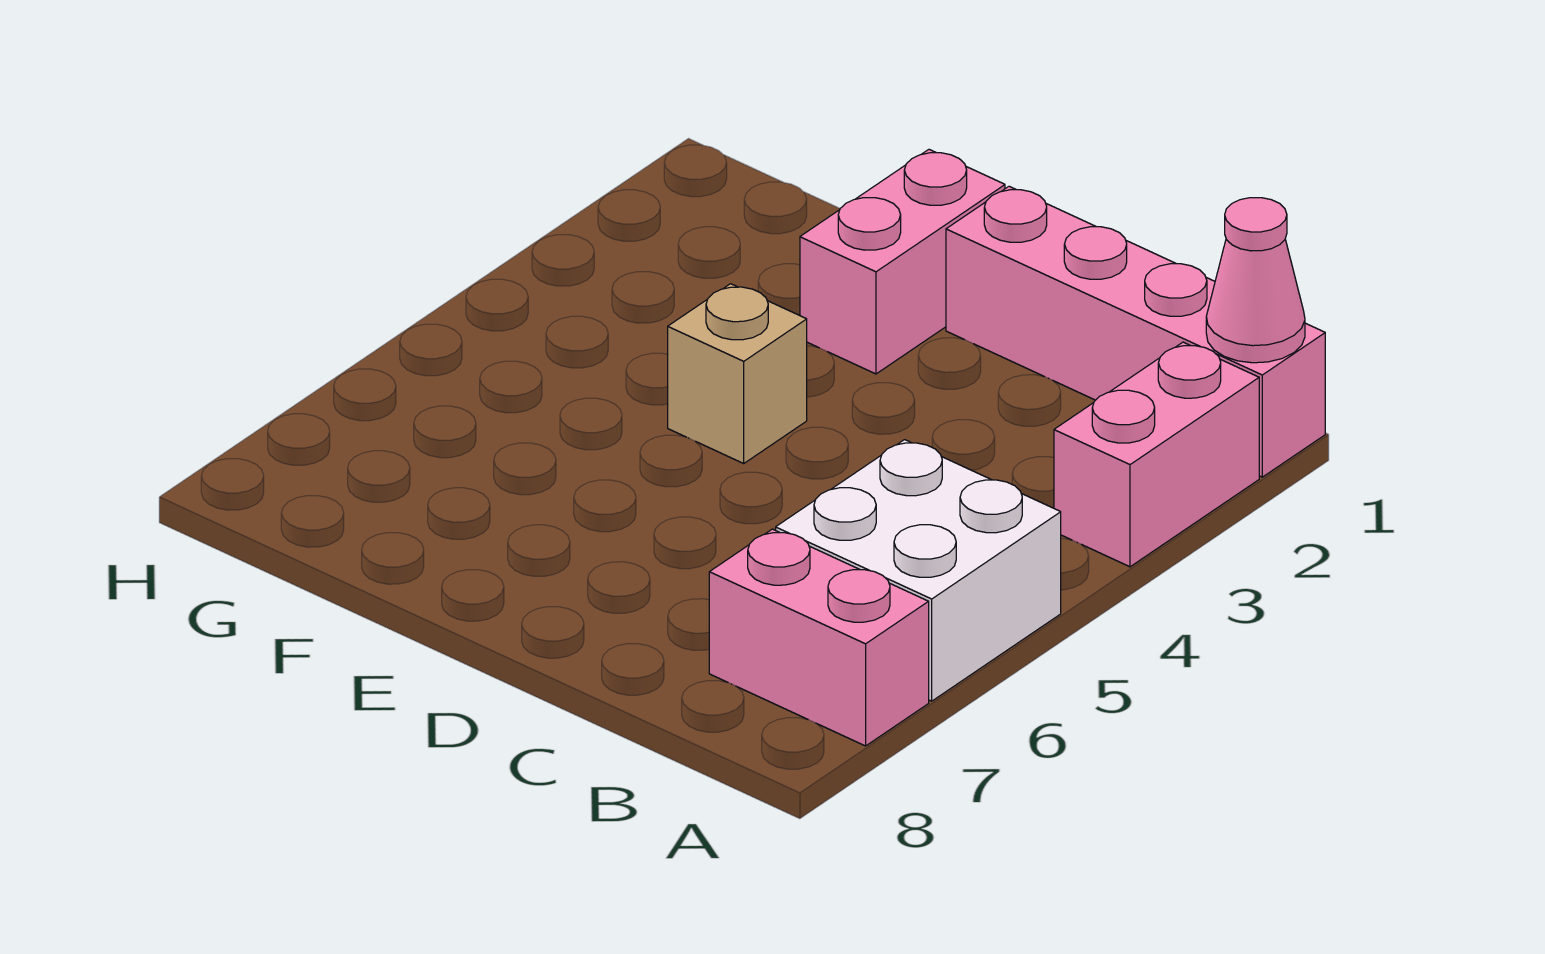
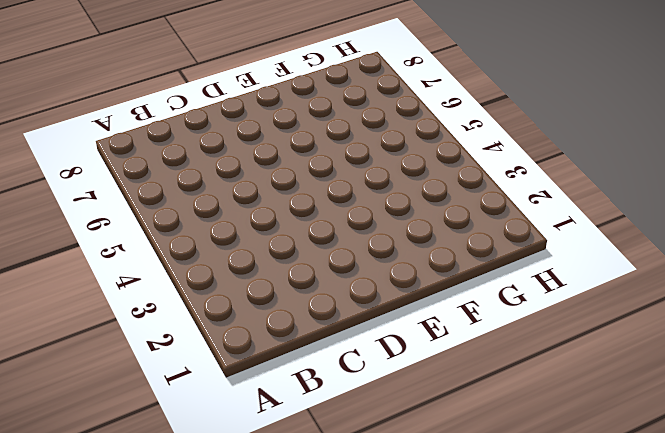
none -> pink 1x4 brick [946,186,1325,477]
none -> pink 1x2 brick [1054,342,1259,567]

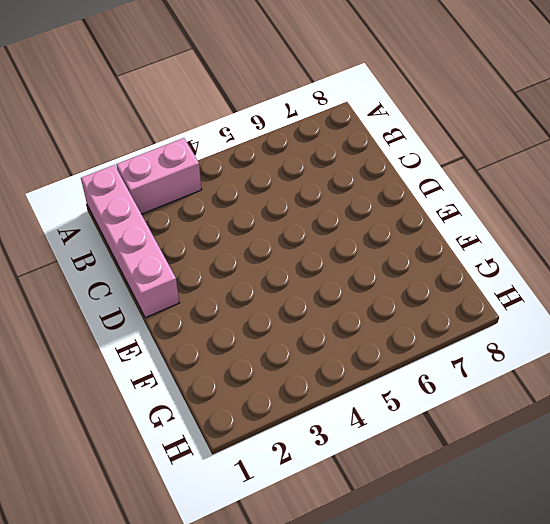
none -> white 2x2 brick [776,440,1061,701]
none -> pink 1x2 brick [709,529,929,746]

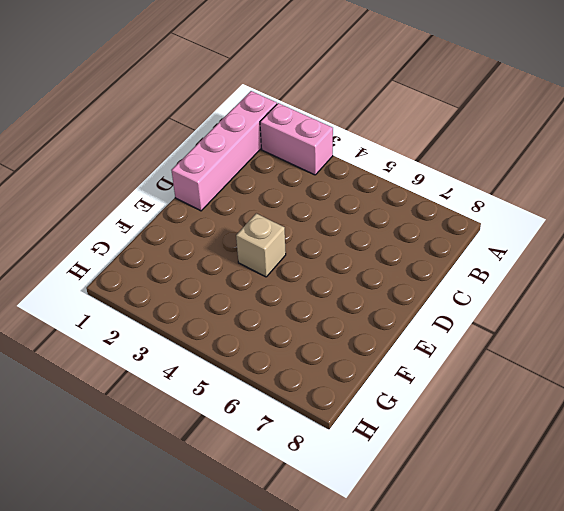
none -> white 2x2 brick [776,440,1061,701]
none -> pink 1x2 brick [709,529,929,746]

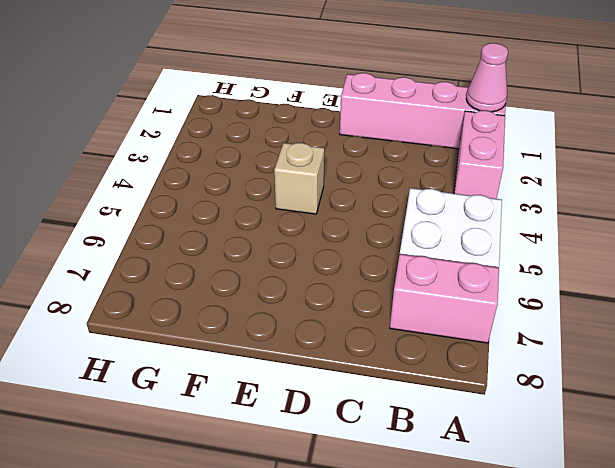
none -> pink 1x2 brick [800,150,1005,374]

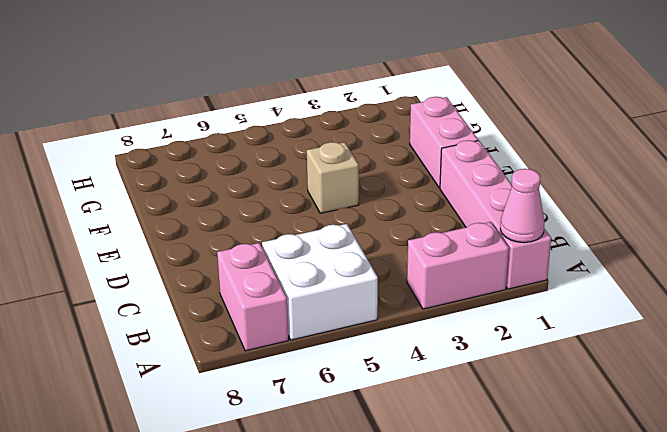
pink 1x2 brick [410,97,478,188] -> pink 1x2 brick turned to [800,150,1005,374]

